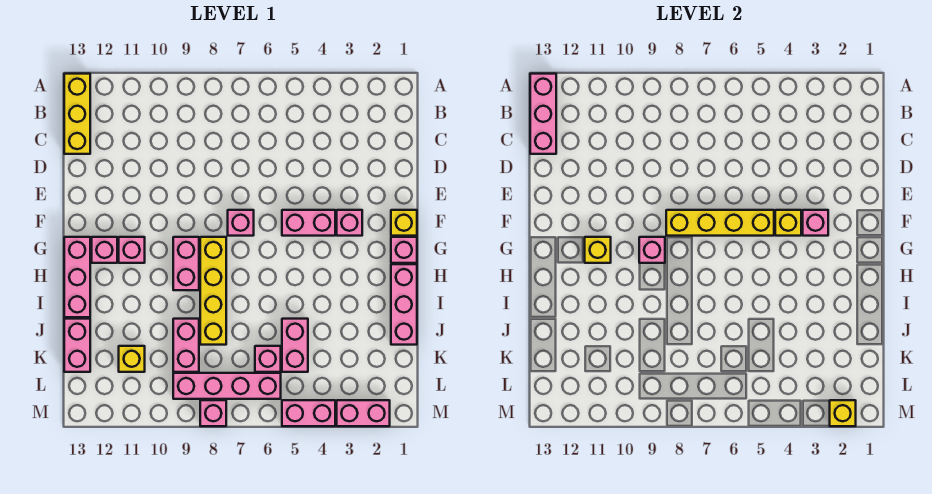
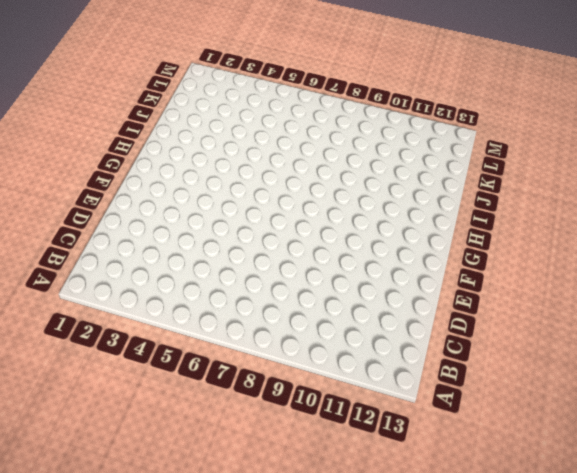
none -> yellow 1x3 brick [64,74,90,154]
none -> yellow 1x1 brick [391,210,417,236]
none -> pink 1x1 brick [337,210,362,236]

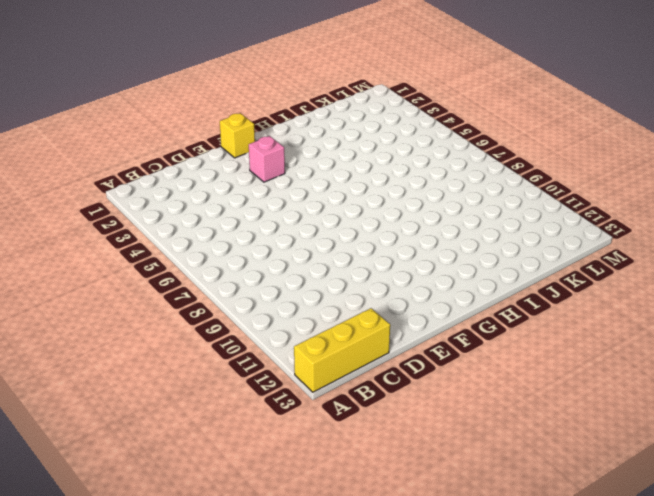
none -> pink 1x2 brick [282,210,335,236]
none -> pink 1x1 brick [228,210,254,236]
none -> pink 1x1 brick [391,237,417,263]

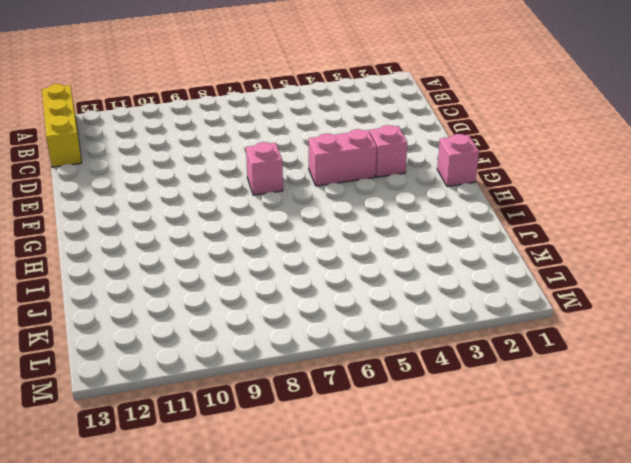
none -> yellow 1x1 brick [391,210,417,236]
none -> yellow 1x4 brick [200,237,226,345]
none -> pink 1x2 brick [173,237,199,290]

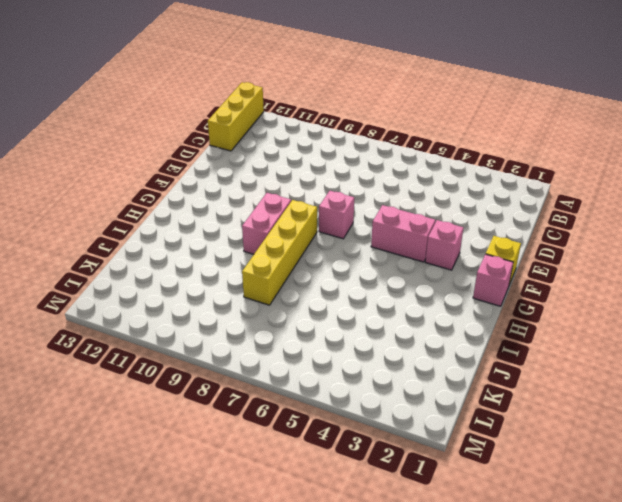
none -> pink 1x1 brick [119,237,145,263]
none -> pink 1x1 brick [92,237,117,263]
none -> pink 1x3 brick [64,237,90,317]

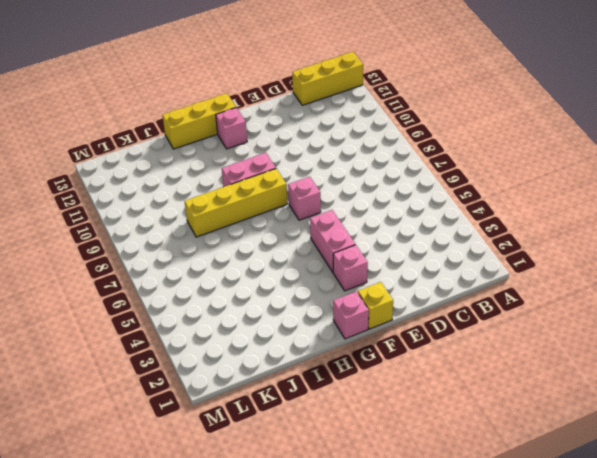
yellow 1x3 brick [162,93,236,149] -> pink 1x3 brick [64,237,90,317]
none -> pink 1x1 brick [119,237,145,263]
none -> pink 1x3 brick [391,264,417,345]
none -> pink 1x2 brick [282,319,308,372]

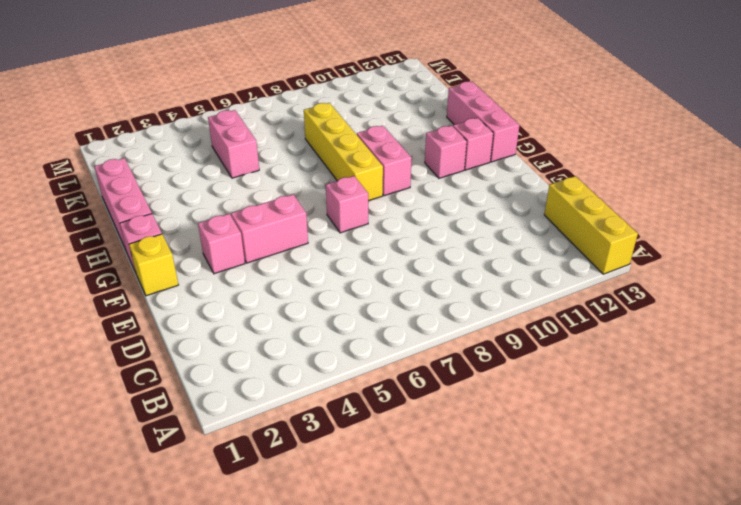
none -> pink 1x2 brick [173,319,199,372]
none -> pink 1x2 brick [64,319,90,372]
none -> pink 1x1 brick [255,346,281,372]

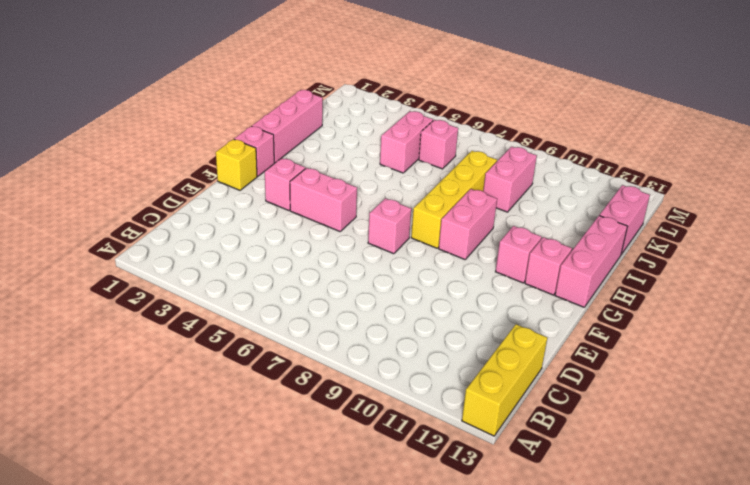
none -> yellow 1x1 brick [119,346,145,372]
none -> pink 1x4 brick [173,373,281,399]
none -> pink 1x2 brick [337,400,390,426]

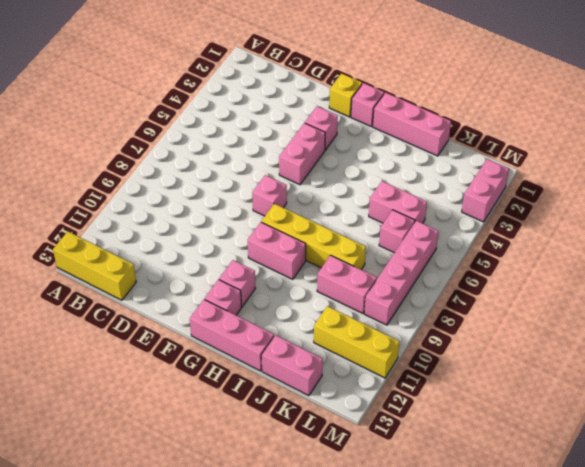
yellow 1x3 brick [314,306,400,378] -> yellow 1x1 brick [119,346,145,372]
none -> pink 1x2 brick [282,400,335,426]
none -> pink 1x1 brick [200,400,226,426]
none -> pink 1x3 brick [530,74,556,154]

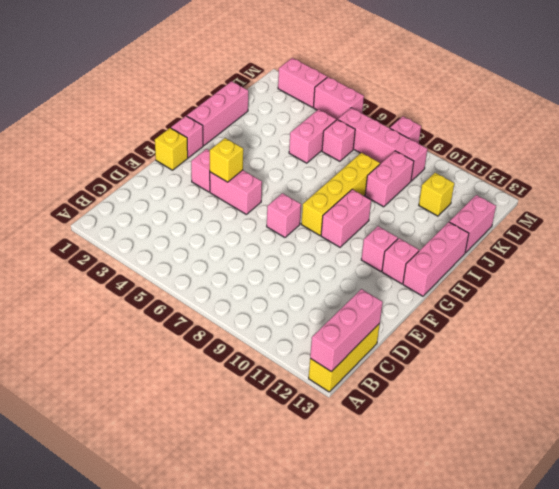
none -> pink 1x1 brick [803,210,828,236]
none -> yellow 1x4 brick [666,210,774,236]
none -> pink 1x1 brick [639,237,665,263]

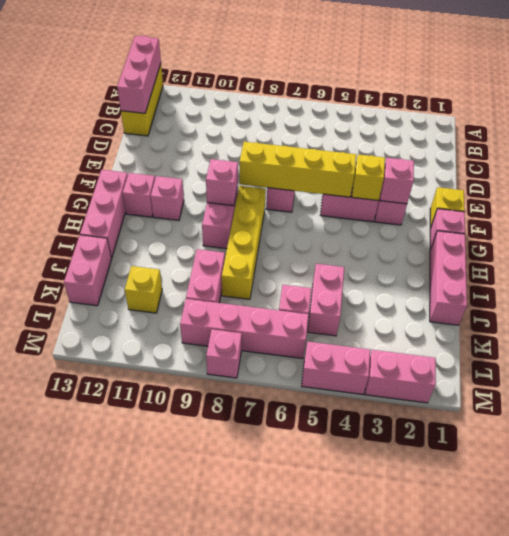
none -> yellow 1x1 brick [585,237,611,263]
none -> yellow 1x1 brick [830,400,856,426]

